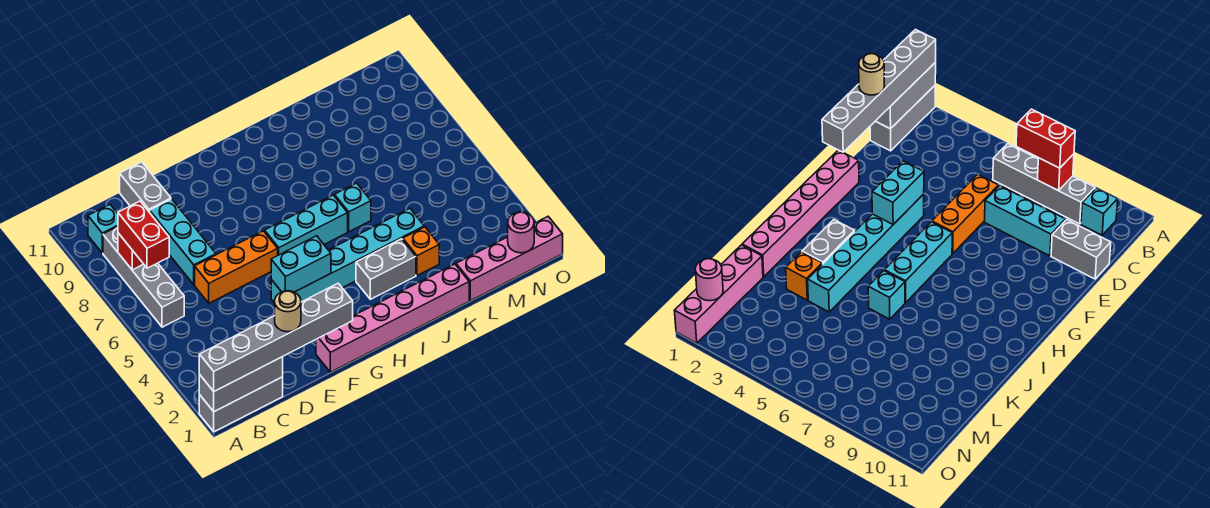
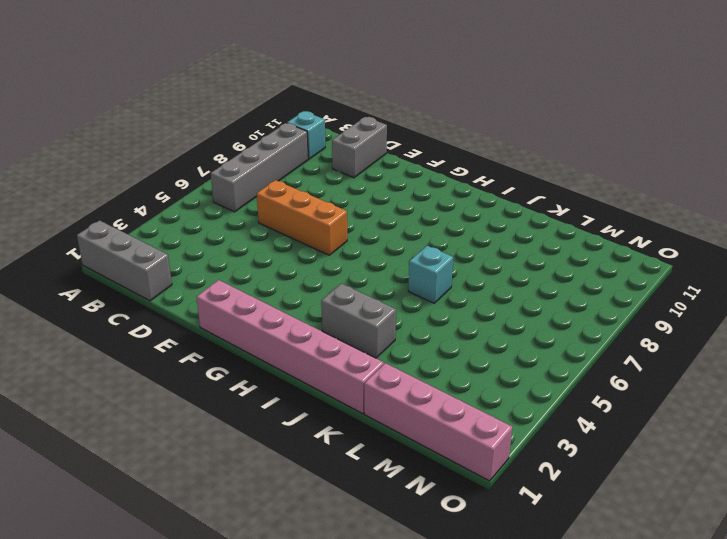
none -> cyan 1x3 brick [150,199,216,285]
none -> cyan 1x6 brick [271,208,424,303]
none -> cyan 1x3 brick [265,195,348,255]

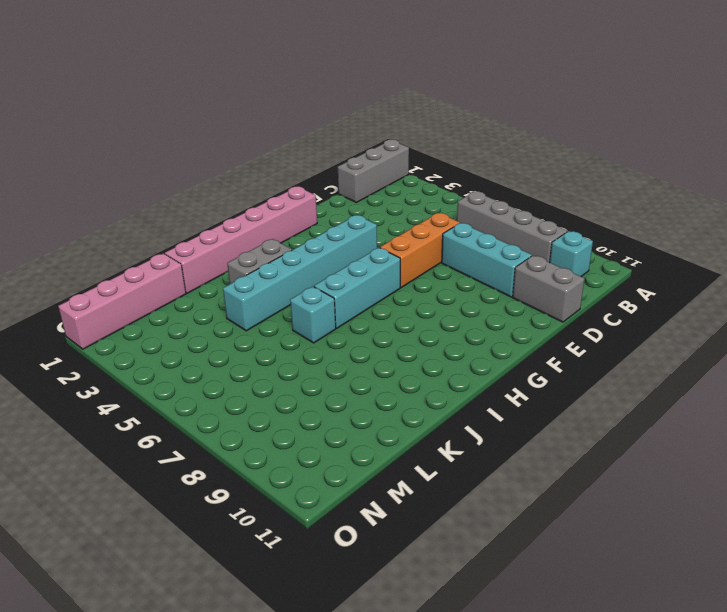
none -> orange 1x1 brick [403,227,439,276]
none -> grey 1x3 brick [199,357,283,412]
none -> red 1x1 brick [118,233,143,270]

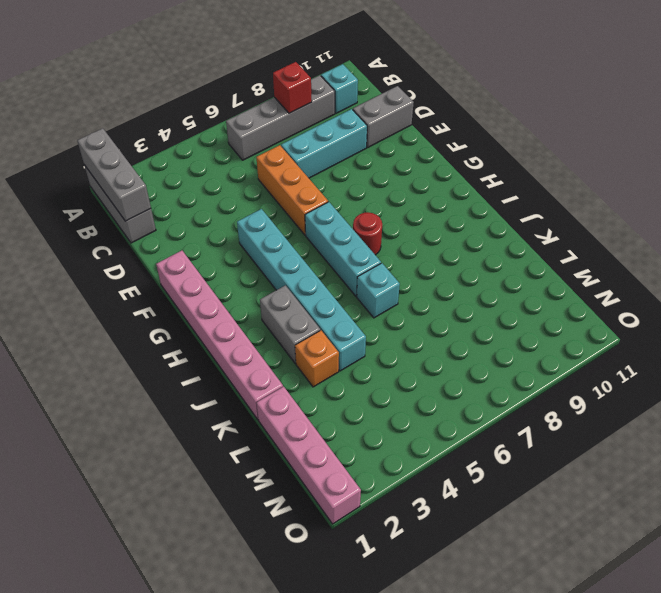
red 1x1 round brick [353,213,382,255] -> none
none -> cyan 1x2 brick [271,236,331,292]
none -> pink 1x1 round brick [508,212,534,253]
none -> grey 1x6 brick [199,283,353,391]

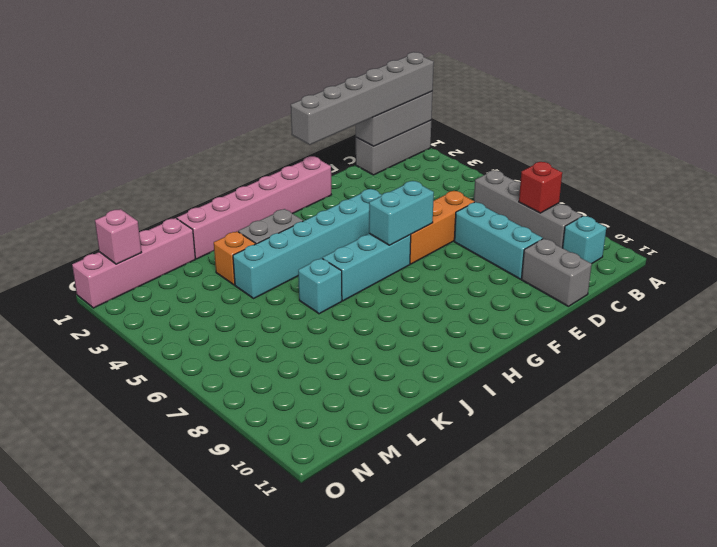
cyan 1x2 brick [369,181,434,245] -> cyan 1x2 brick moved to [271,236,331,292]
pink 1x1 brick [95,209,141,264] -> pink 1x1 round brick [508,212,534,253]
none -> red 1x2 brick [118,201,169,268]
none -> tan 1x1 round brick [275,291,301,332]

